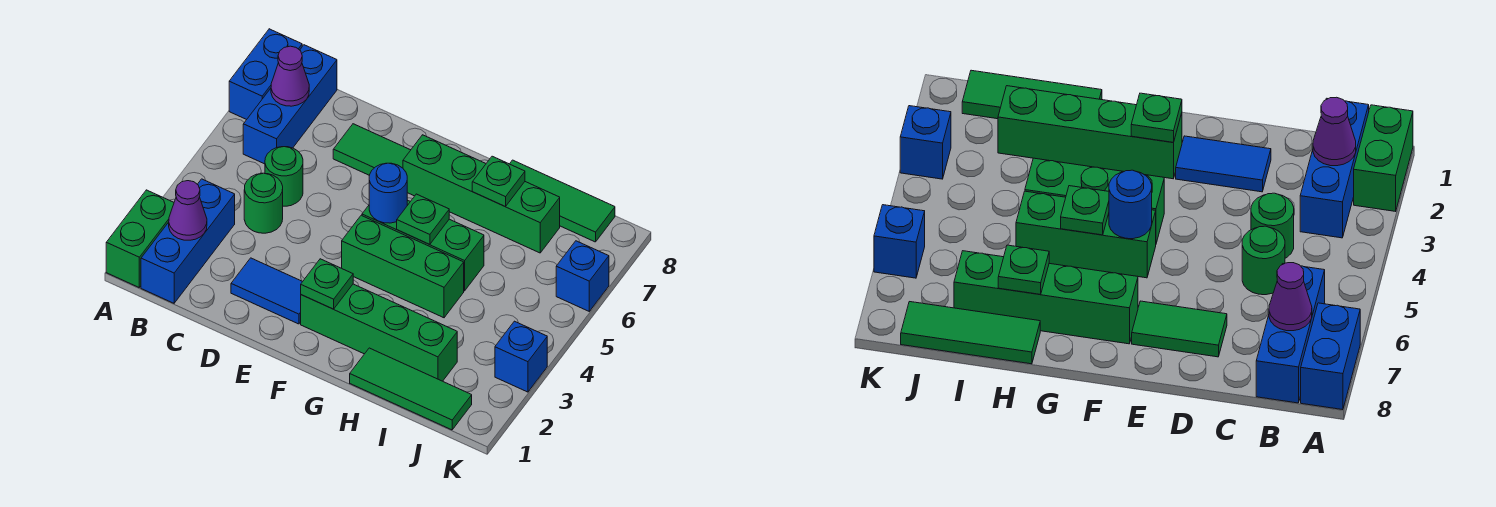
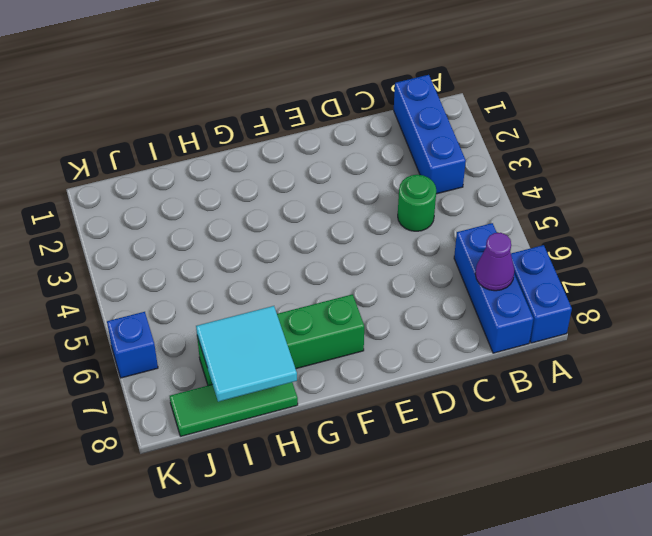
cyan 2x2 tile [196,306,297,402] -> green 1x1 plate [472,156,525,206]
none -> green 1x2 brick [106,190,174,287]
none -> green 1x1 round brick [265,147,303,206]
none -> blue 1x2 tile [231,258,303,324]

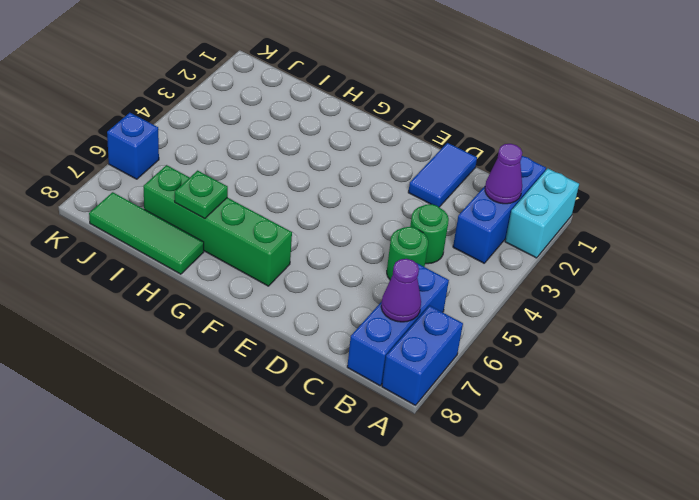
cyan 1x2 brick [505,169,579,258] -> green 1x2 brick [106,190,174,287]
blue 1x2 tile [408,143,477,207] -> blue 1x2 tile turned to [231,258,303,324]
none -> green 1x2 tile [333,124,410,175]
none -> green 1x4 brick [301,284,457,381]
none -> green 1x3 brick [342,215,464,318]

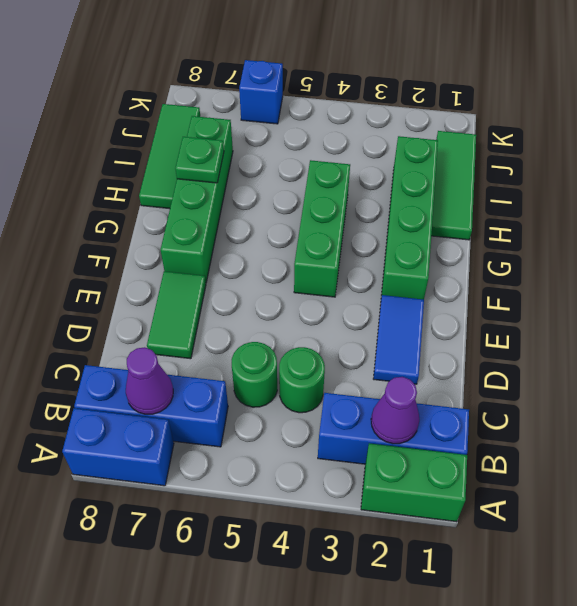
none -> green 1x3 brick [362,200,484,291]
none -> blue 1x1 brick [495,321,547,392]
none -> green 1x1 plate [301,259,353,309]

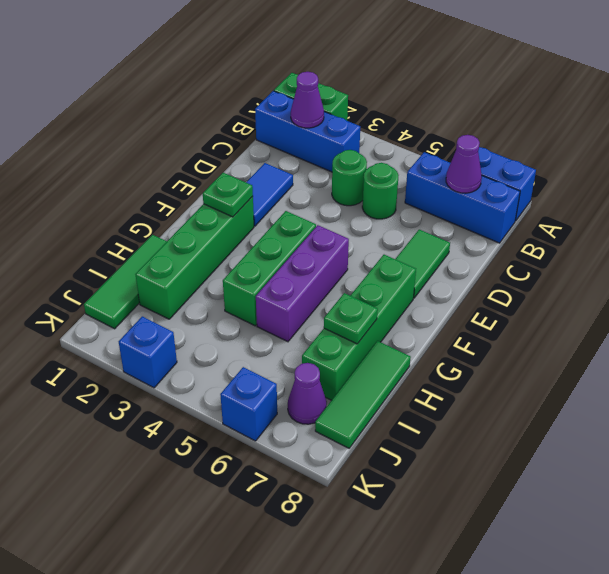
purple 1x3 brick [256,225,349,342] -> green 1x3 brick [362,200,484,291]
purple 1x1 cone [288,363,327,424] -> none
none -> blue 1x1 round brick [369,163,407,223]
none -> green 1x1 plate [397,194,449,245]

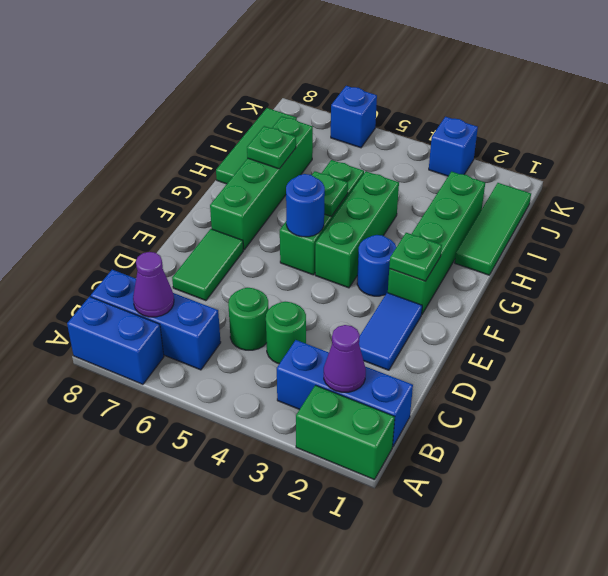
blue 1x1 round brick [357,235,396,296] -> none

